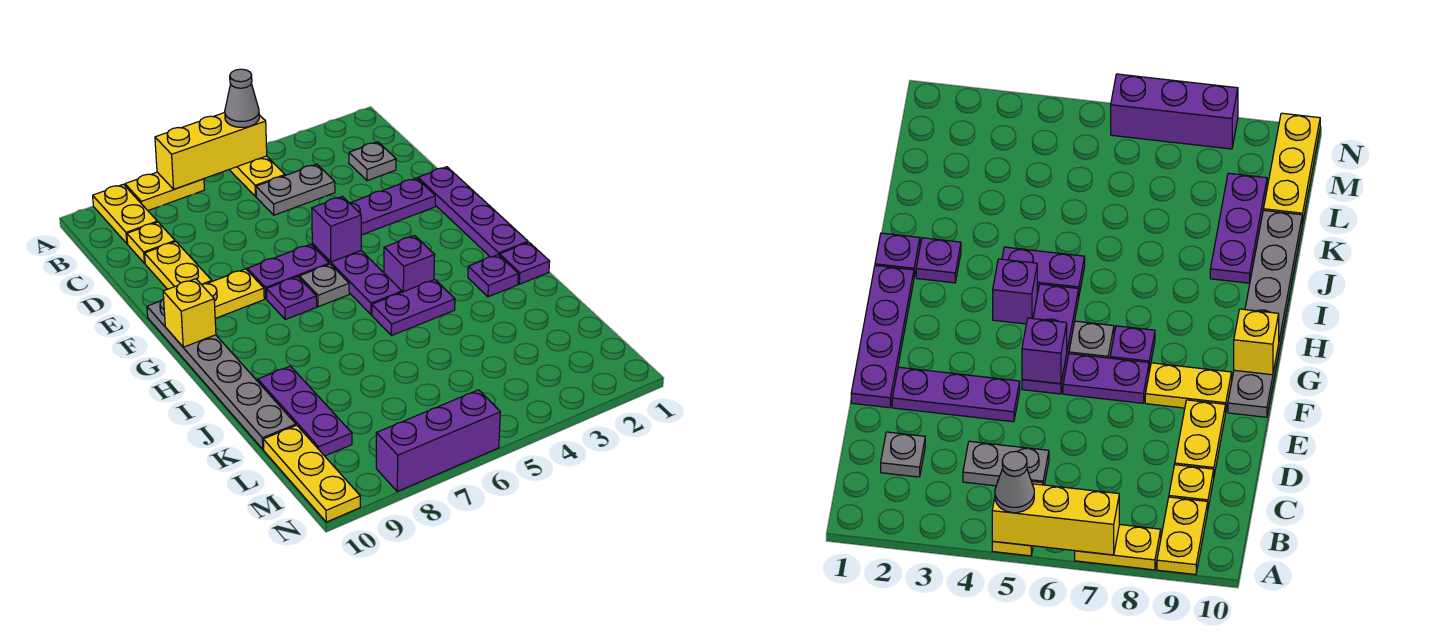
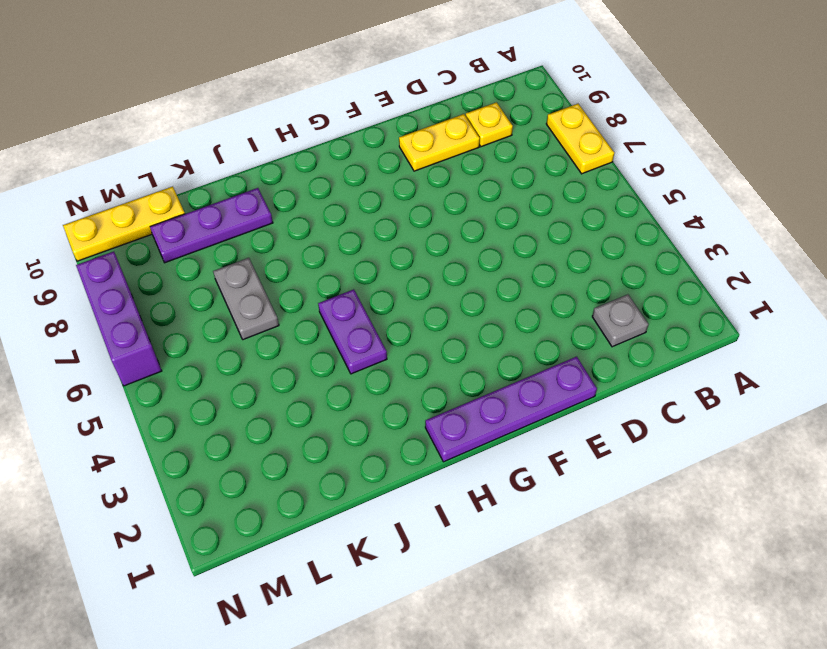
grey 1x2 plate [213,258,279,340] -> grey 1x2 plate moved to [256,164,335,215]
none -> yellow 1x2 plate [229,156,285,197]
none -> yellow 1x2 plate [93,184,157,244]
none -> purple 1x3 plate [350,178,435,235]

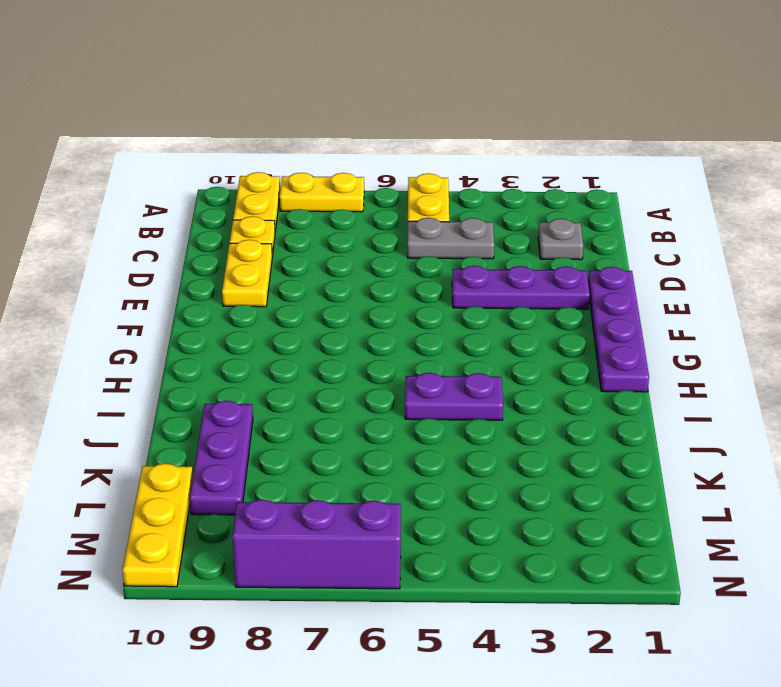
none -> purple 1x3 plate [312,244,402,314]
none -> purple 1x2 plate [247,244,329,299]
none -> yellow 1x2 plate [201,269,264,318]

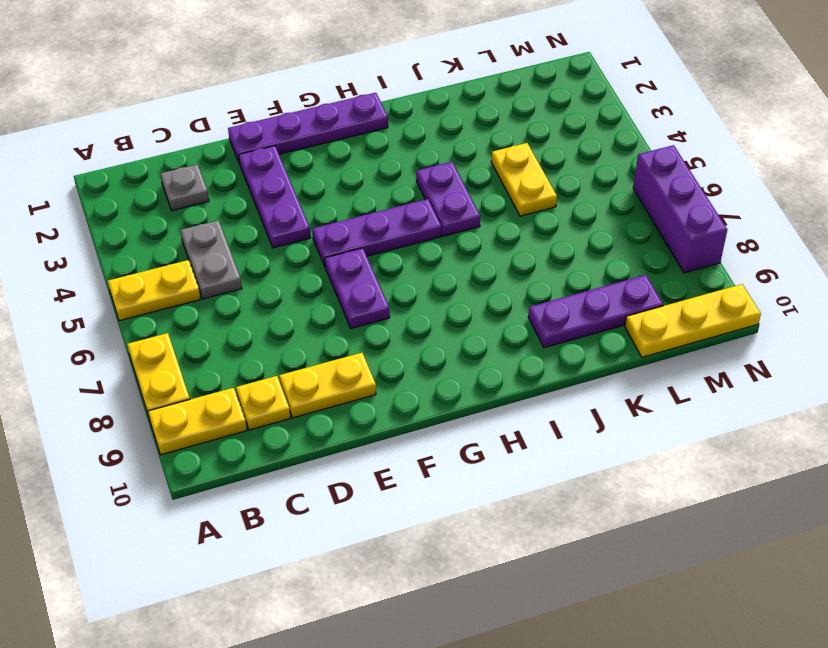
yellow 1x2 plate [491,143,557,216] -> yellow 1x2 plate moved to [201,269,264,318]
none -> grey 1x6 plate [147,299,296,449]
none -> grey 1x1 plate [299,264,349,307]
none -> purple 1x1 plate [266,277,317,319]

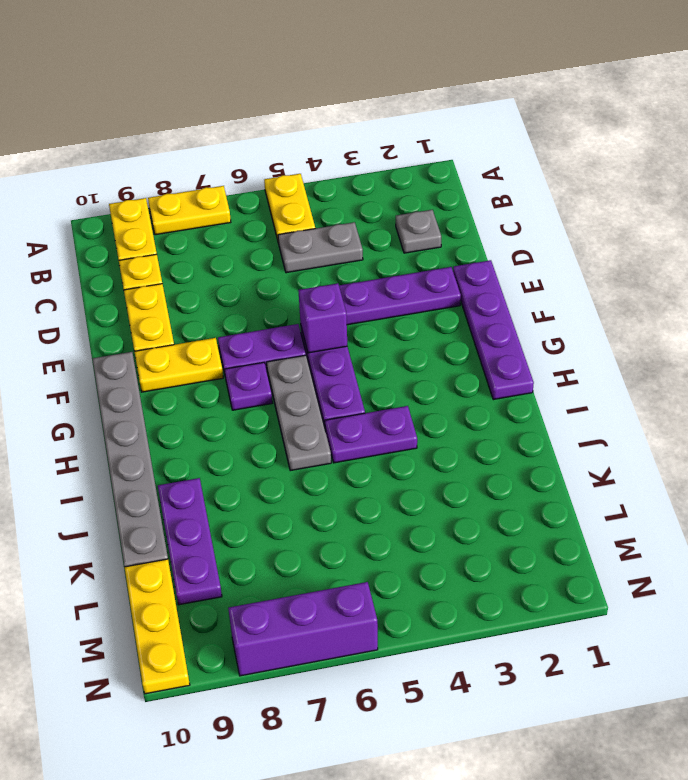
grey 1x3 plate [267,355,331,471] -> grey 1x1 plate [299,264,349,307]
none -> purple 1x1 brick [384,235,435,292]
none -> purple 1x1 plate [500,242,550,284]
none -> purple 1x1 plate [468,255,518,297]

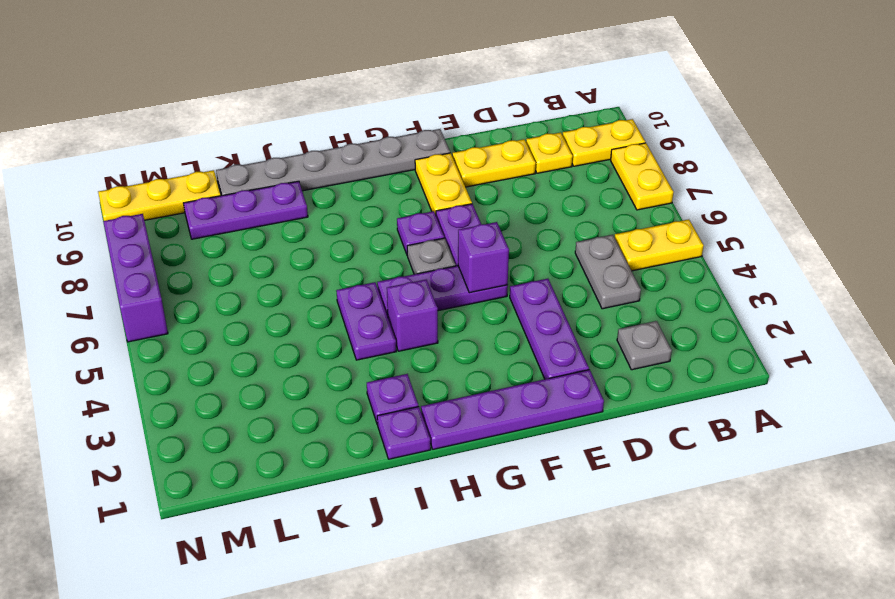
none -> yellow 1x3 brick [155,113,267,189]
none -> yellow 1x1 brick [163,279,216,347]
none -> grey 1x1 cone [225,69,259,127]

